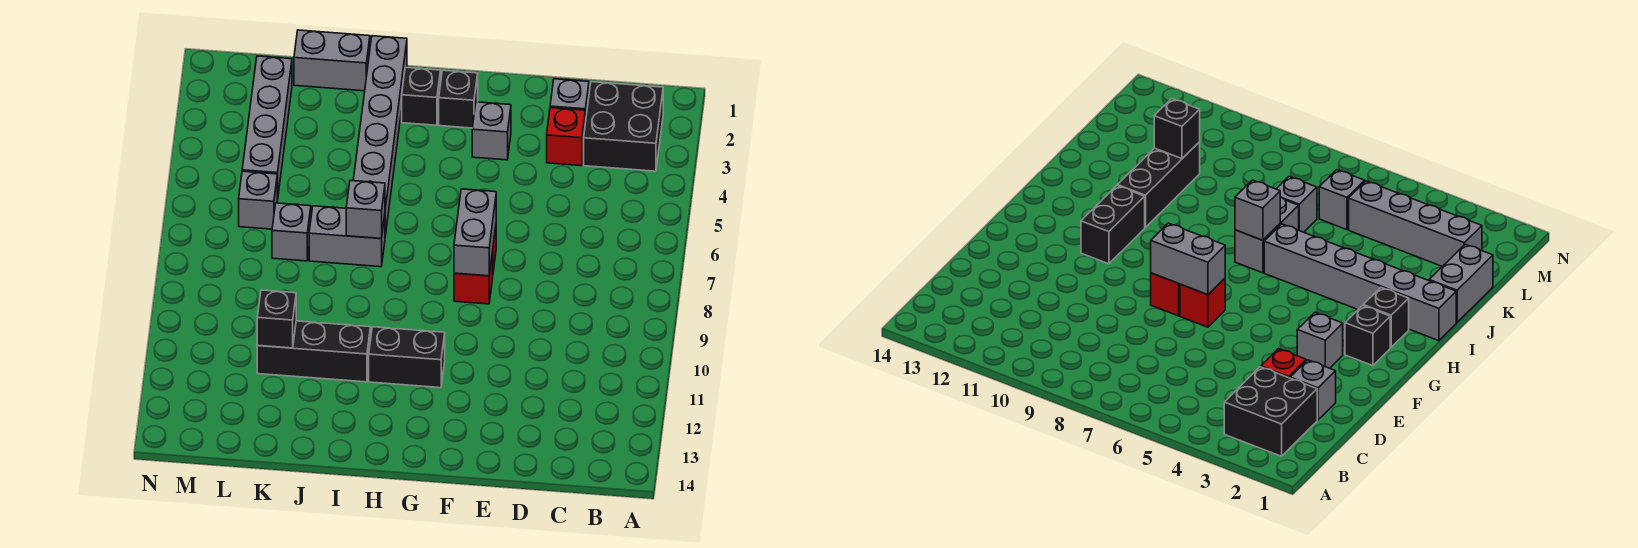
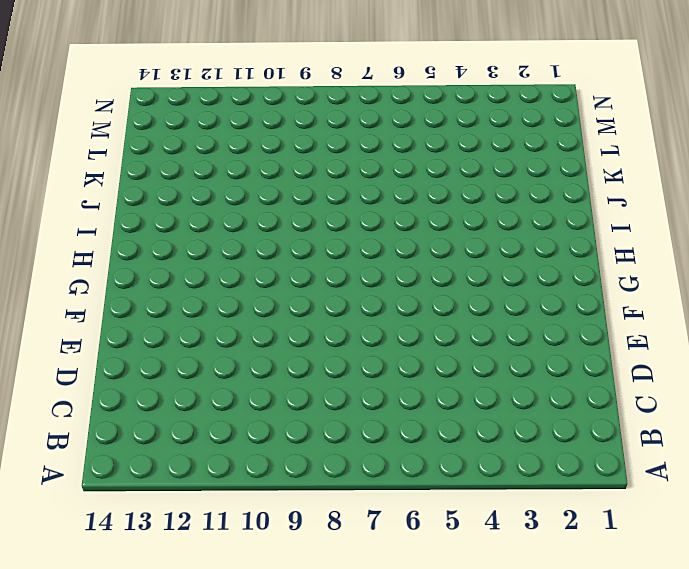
none -> black 2x2 brick [584,82,663,171]
none -> grey 1x1 brick [550,79,589,123]
none -> red 1x1 brick [547,108,585,166]

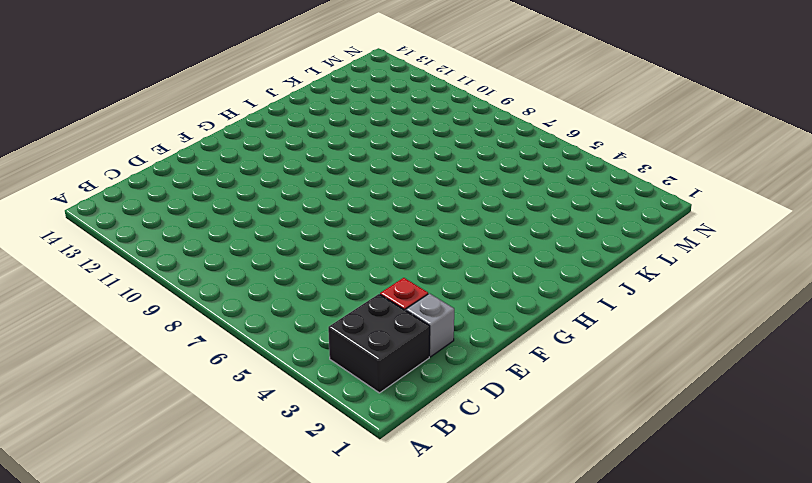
none -> grey 1x1 brick [472,102,511,160]
none -> red 1x1 brick [1180,278,1225,327]
none -> red 1x1 brick [454,251,493,304]

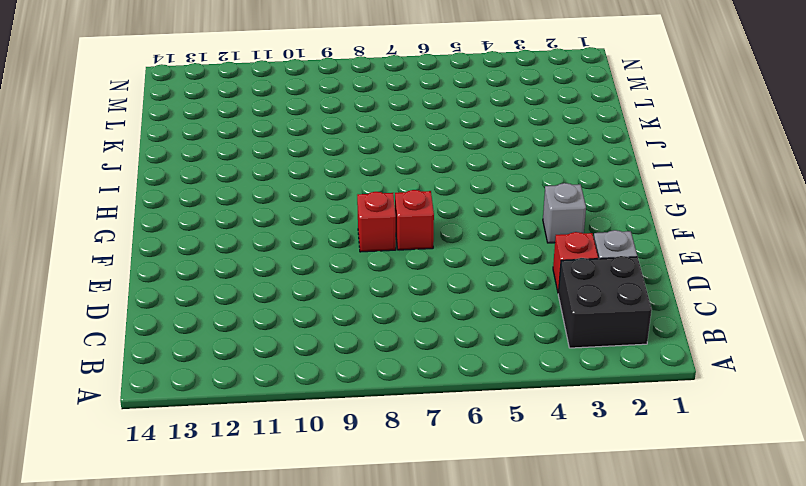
none -> black 1x1 brick [439,70,478,128]
none -> black 1x2 brick [369,327,445,388]
none -> black 1x1 brick [402,67,441,125]

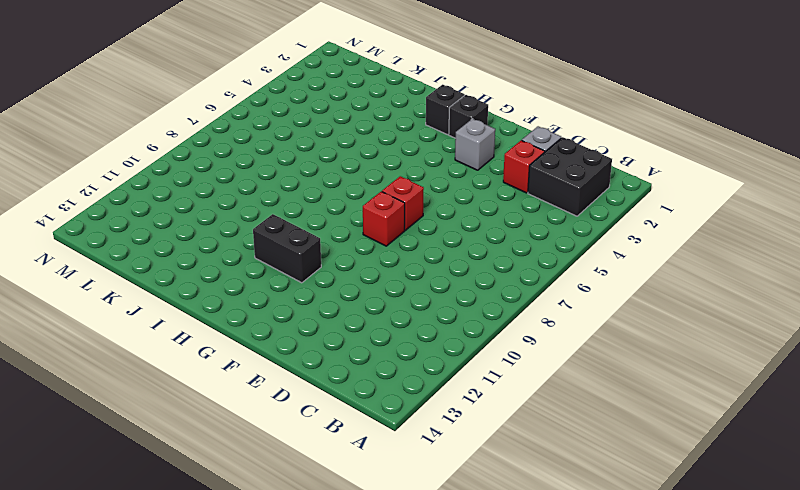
none -> grey 1x6 brick [353,36,407,236]
none -> grey 1x2 brick [309,206,385,267]
none -> black 1x3 brick [257,321,370,382]

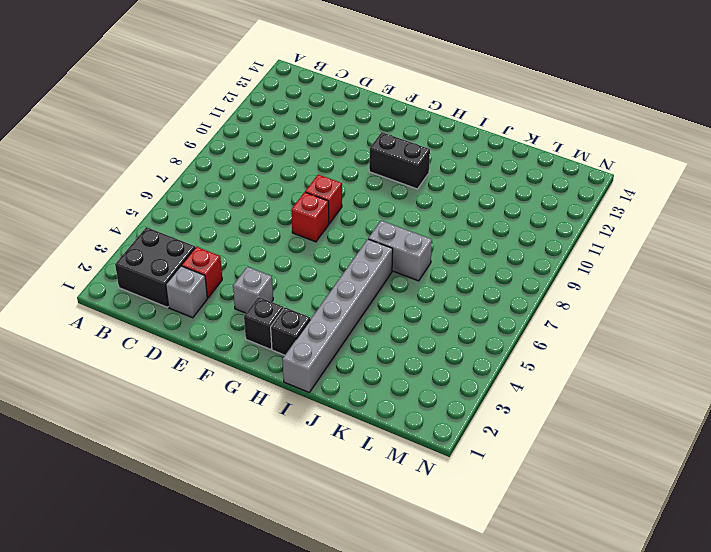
none -> black 1x3 brick [257,321,370,382]
none -> grey 1x2 brick [294,30,370,91]
none -> grey 1x1 brick [272,203,311,261]

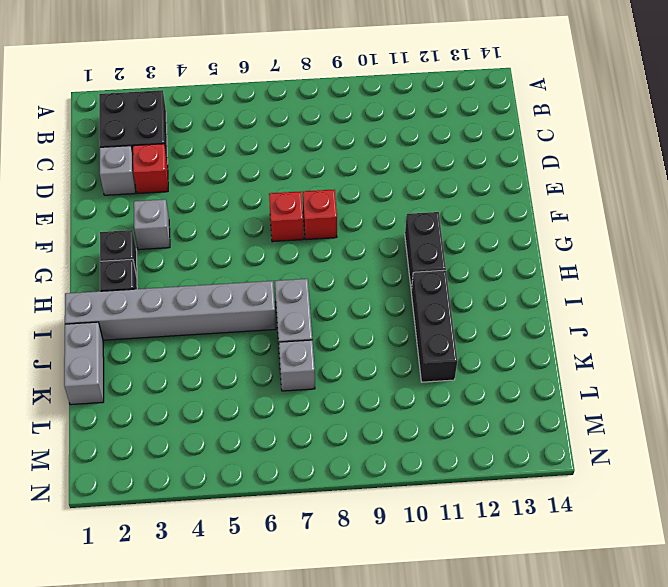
none -> grey 1x4 brick [242,56,292,200]
none -> grey 1x1 brick [239,171,277,229]
none -> grey 1x2 brick [454,189,496,276]

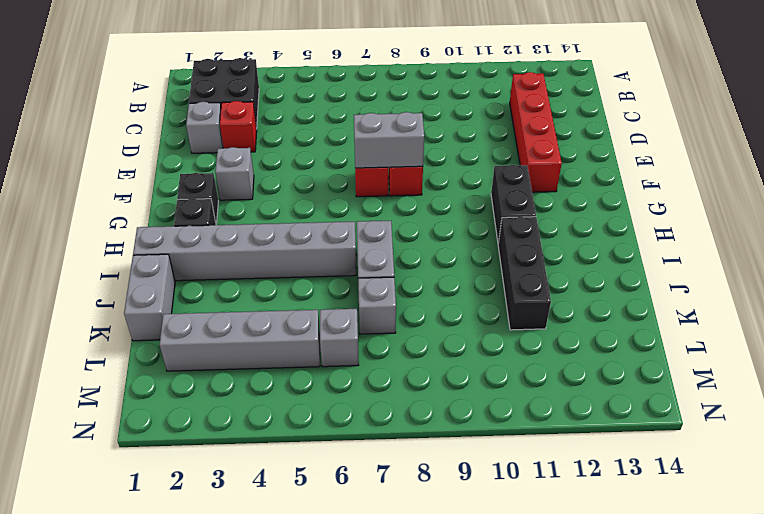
red 1x4 brick [510,72,562,192] -> none
none -> grey 1x1 brick [346,181,385,239]
none -> black 1x1 brick [257,290,296,348]

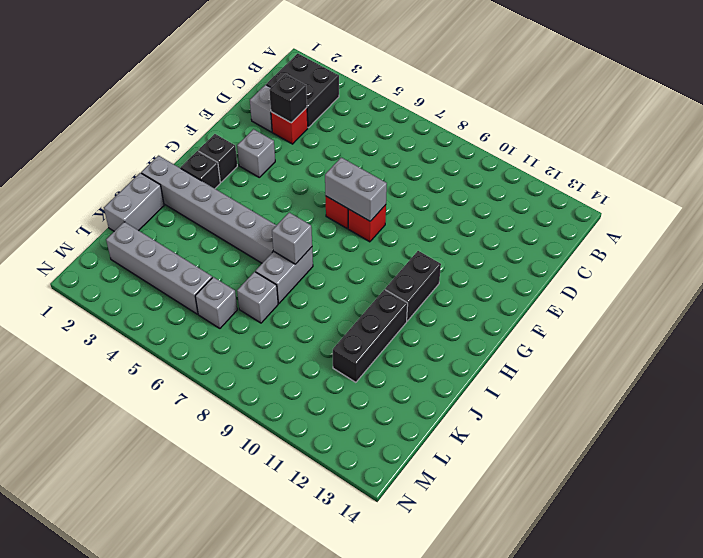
black 1x1 brick [269,74,307,123] -> black 1x1 brick moved to [257,290,296,348]

